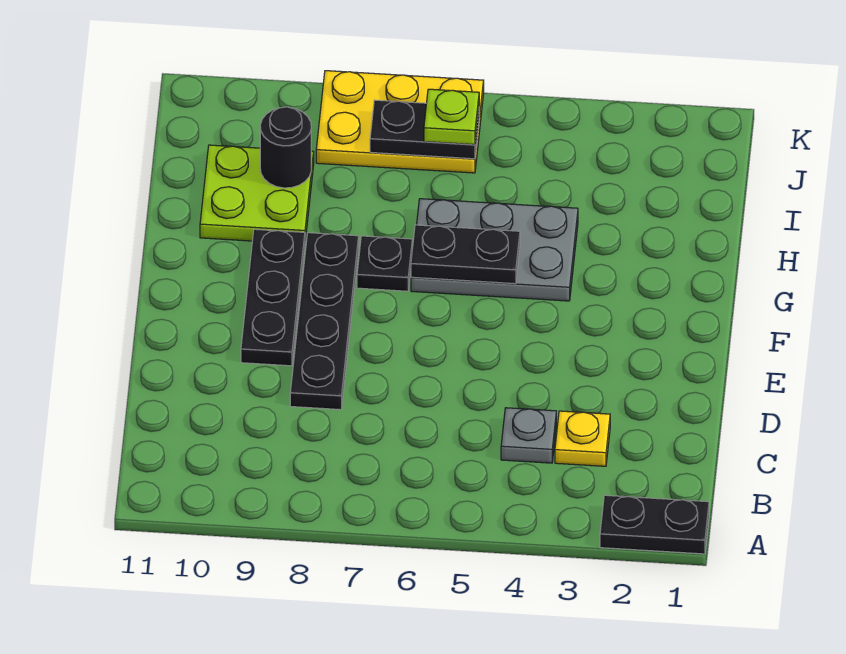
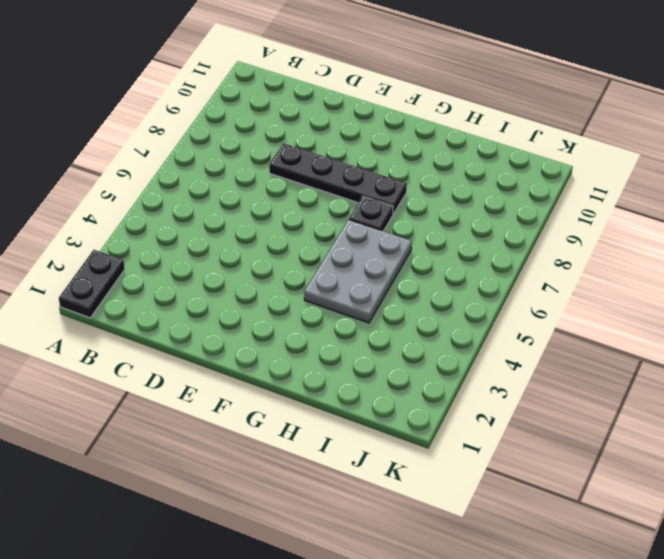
none -> yellow 1x1 plate [555,411,610,466]
none -> grey 1x1 plate [501,408,556,463]
none -> black 1x3 plate [241,229,305,366]

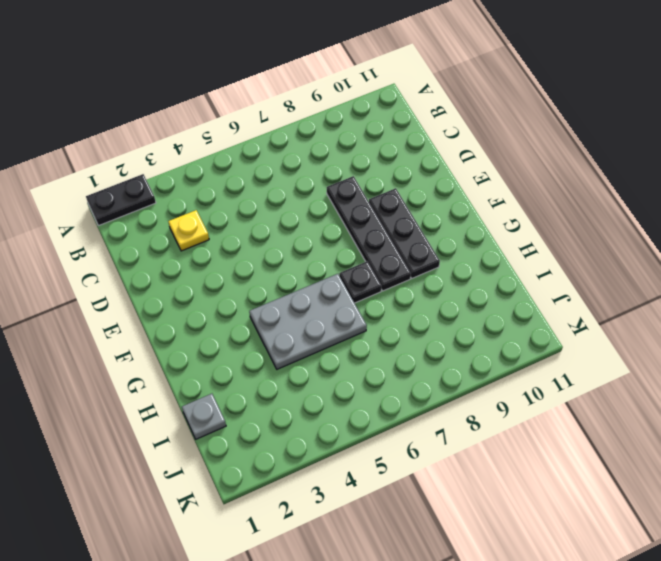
grey 1x1 plate [182,394,226,439] -> grey 1x1 plate moved to [501,408,556,463]
none -> lime 2x2 plate [200,145,314,241]
none -> yellow 2x3 plate [316,71,484,173]
none -> black 1x2 plate [411,225,520,284]

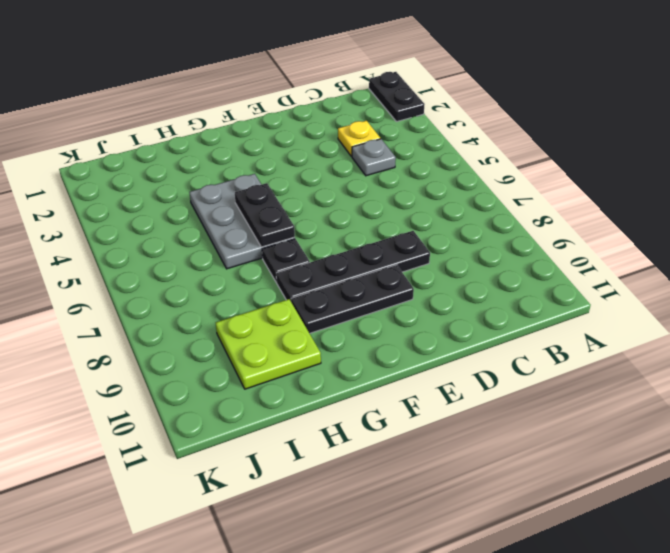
none -> yellow 2x3 plate [316,71,484,173]
none -> black 1x1 round brick [260,107,311,188]
none -> black 1x2 plate [370,100,479,159]

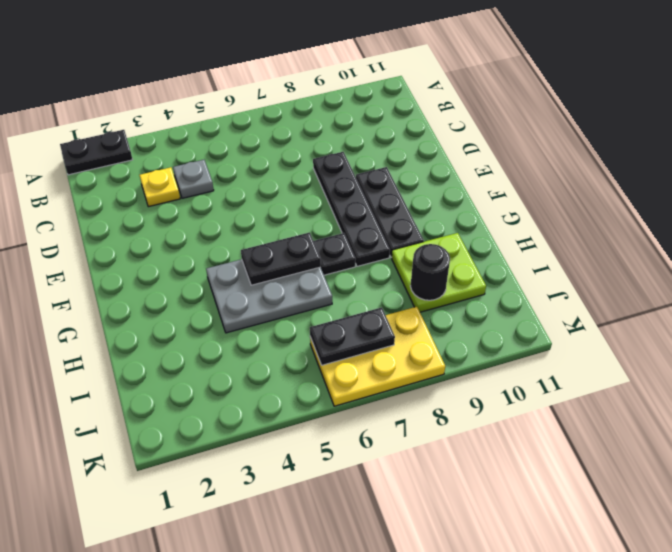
none -> lime 1x1 plate [424,89,479,145]

